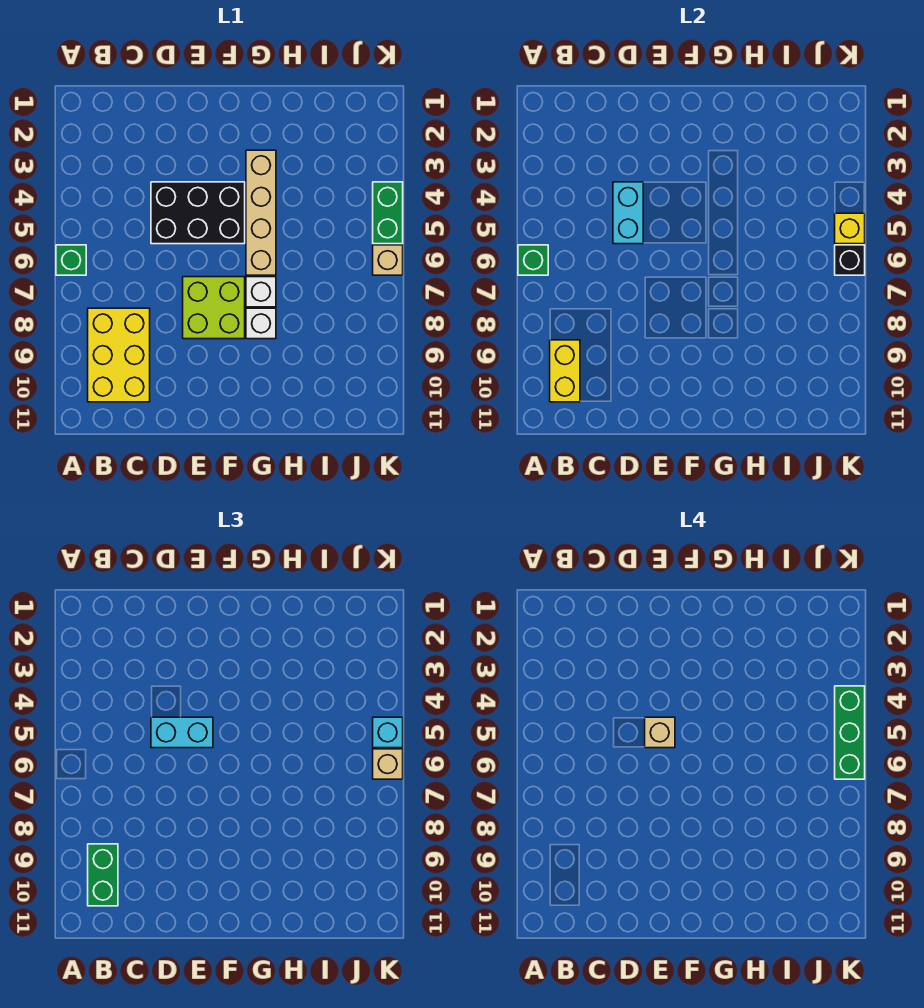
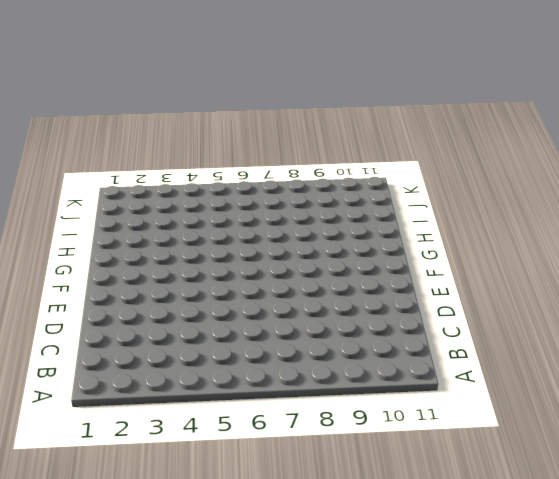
none -> green 1x1 brick [56,245,86,275]
none -> yellow 2x3 brick [88,308,150,402]
none -> black 2x3 brick [151,182,245,244]

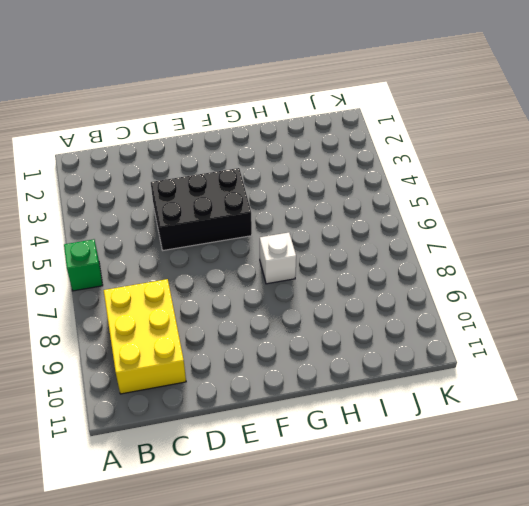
none -> lime 2x2 brick [183,277,245,339]
none -> tan 1x4 brick [246,150,276,275]
none -> white 1x1 brick [246,308,276,339]

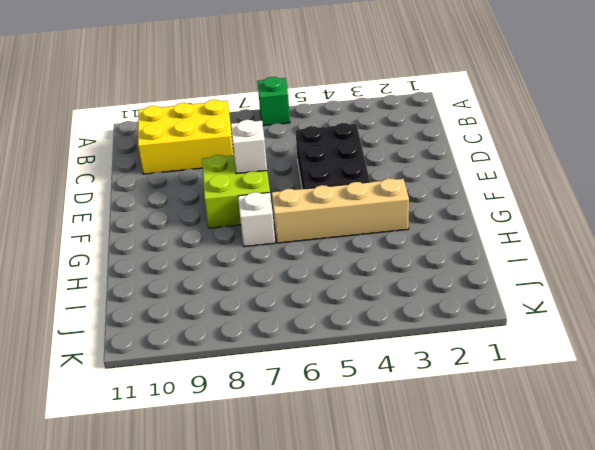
white 1x1 brick [231,120,267,174] -> white 1x1 brick moved to [246,308,276,339]
none -> green 1x2 brick [373,182,403,244]
none -> tan 1x1 brick [373,245,403,275]
none -> green 1x1 brick [518,245,548,275]

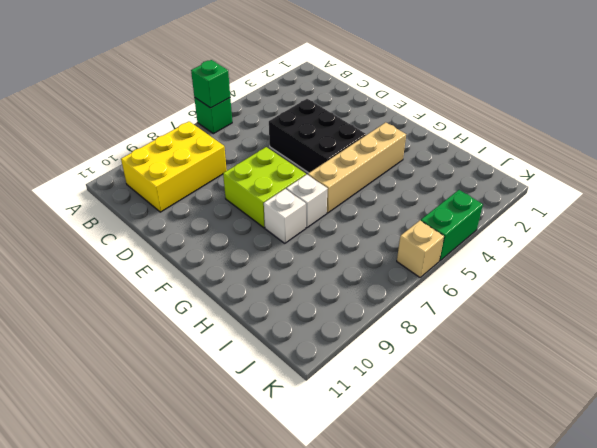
none -> yellow 1x2 brick [550,340,580,402]
none -> cyan 1x2 brick [613,182,643,244]
none -> yellow 1x1 brick [835,213,865,244]

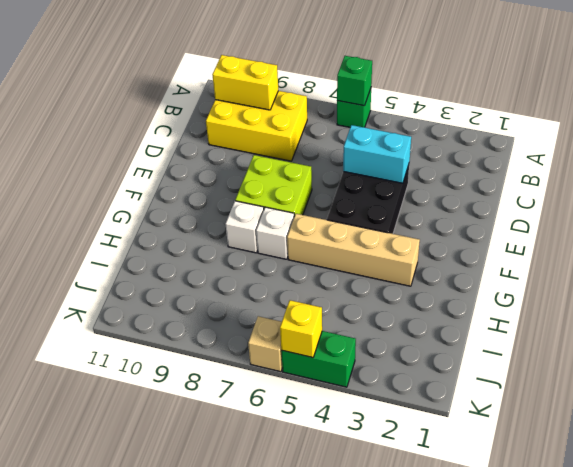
none -> black 1x1 brick [835,245,865,275]
none -> green 1x2 brick [88,844,118,906]
none -> cyan 1x2 brick [151,717,213,748]

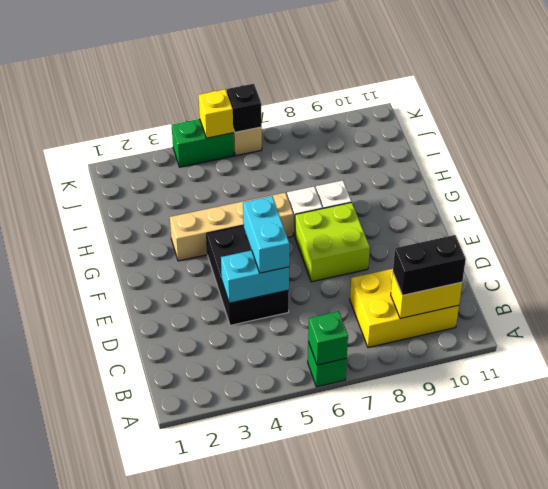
black 1x2 brick [393,235,466,295] -> green 1x2 brick [88,844,118,906]
none -> cyan 1x1 brick [373,717,403,748]
none -> tan 1x1 brick [373,749,403,779]
none -> tan 1x1 brick [645,717,675,748]

